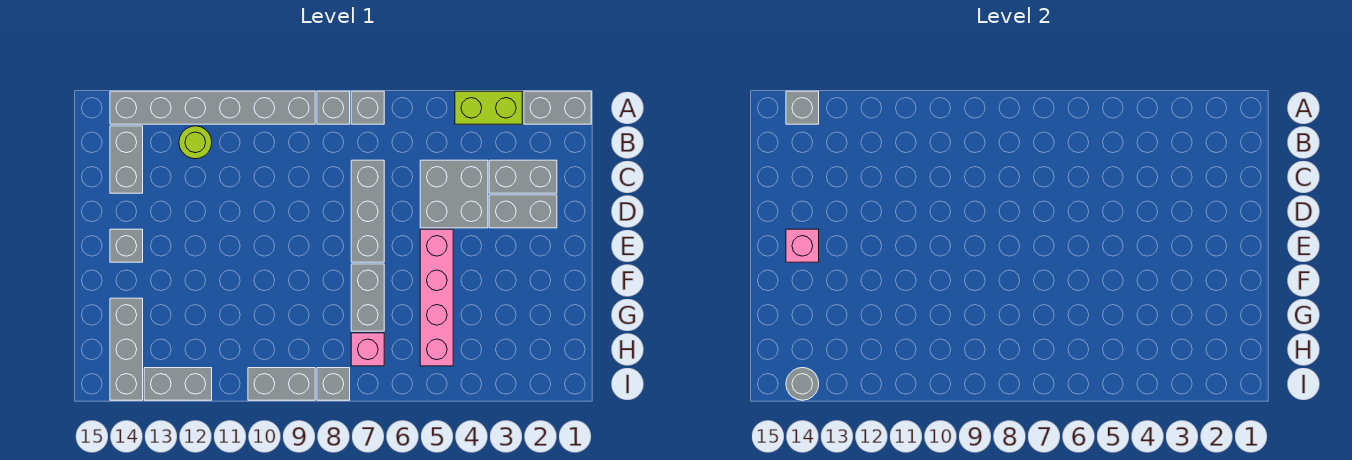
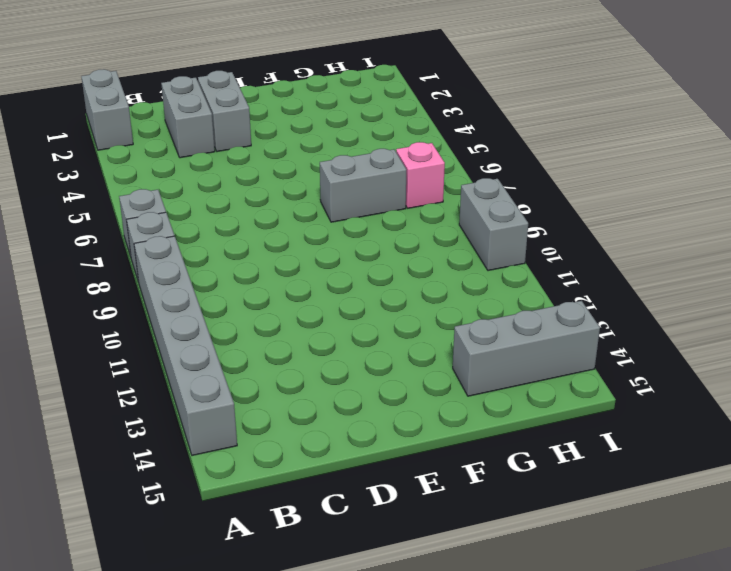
none -> lime 1x2 brick [455,91,522,124]
none -> lime 1x1 round brick [179,126,212,159]
none -> grey 1x2 brick [110,126,143,193]

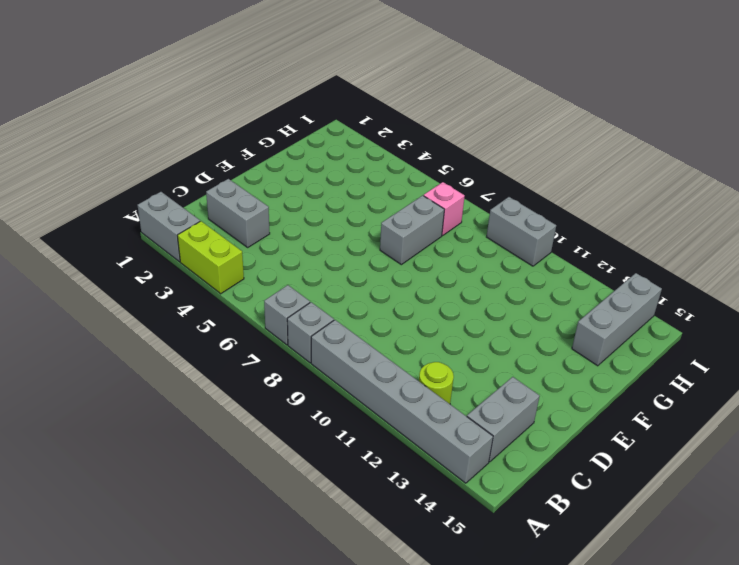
none -> grey 2x2 brick [420,160,488,228]
none -> grey 1x3 brick [351,160,384,262]
none -> grey 1x2 brick [489,195,557,228]

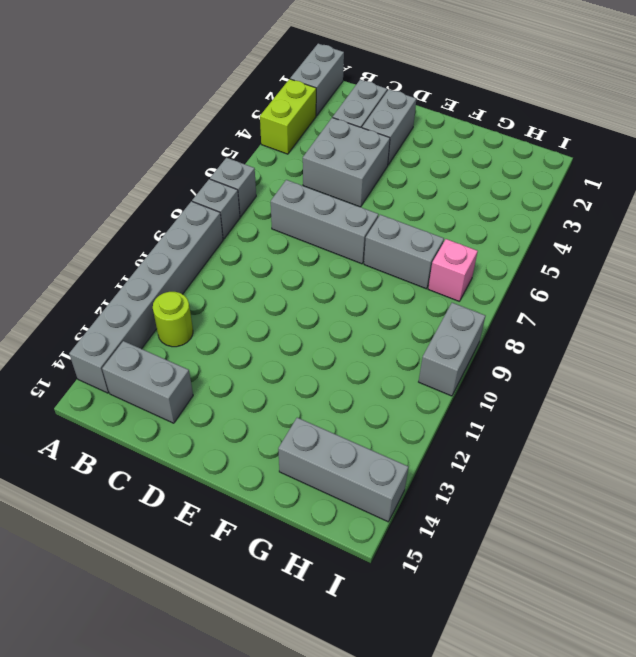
none -> pink 1x4 brick [420,229,453,366]
none -> grey 1x1 brick [110,229,143,262]
none -> grey 1x1 brick [317,368,350,400]

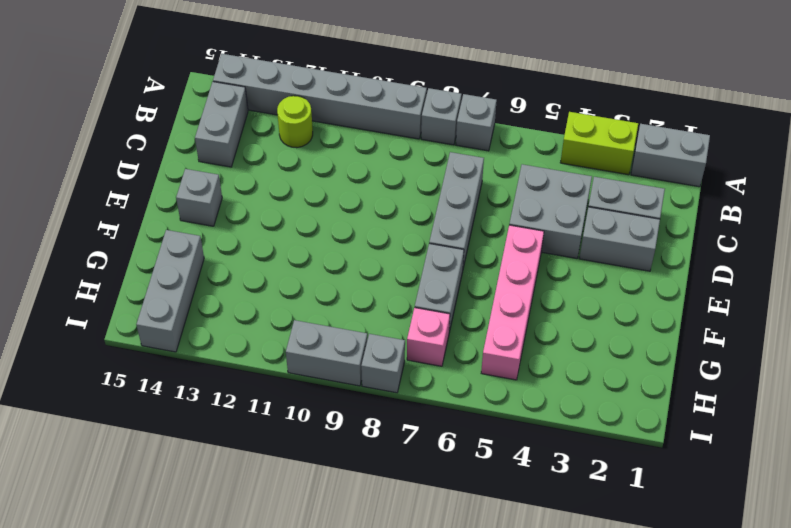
none -> grey 1x2 brick [144,368,212,400]
none -> grey 1x1 brick [786,91,819,124]
none -> pink 1x1 brick [786,229,819,262]

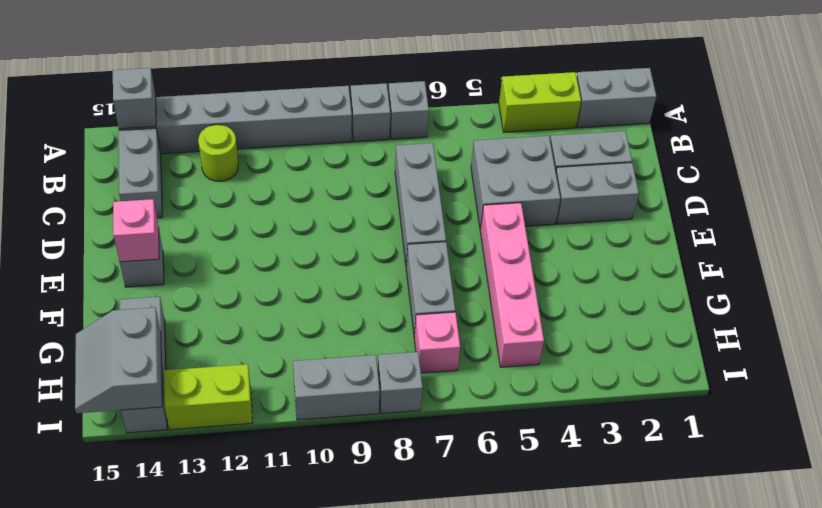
grey 2x2 slope [75,307,162,413] -> grey 1x1 round brick [786,368,819,400]
lime 1x2 brick [164,364,252,430] -> grey 1x2 brick [144,368,212,400]

